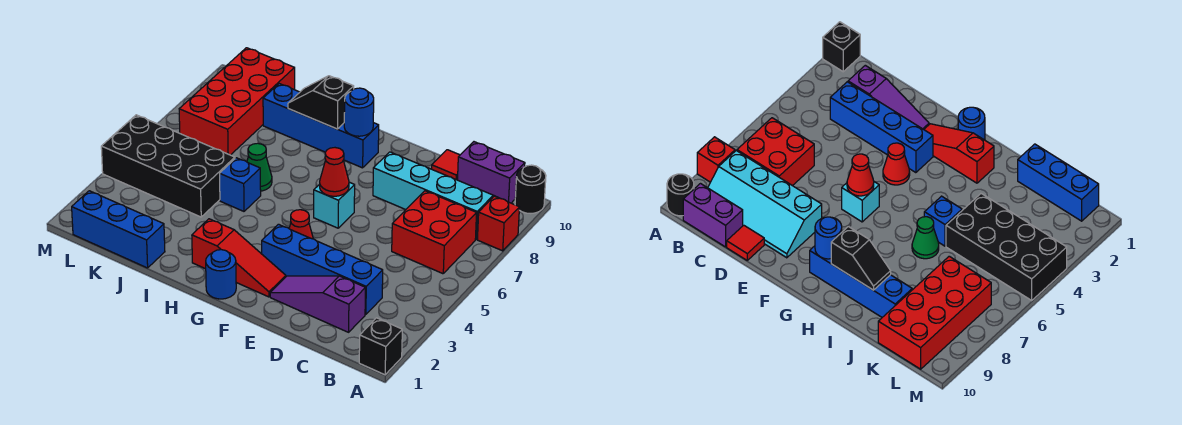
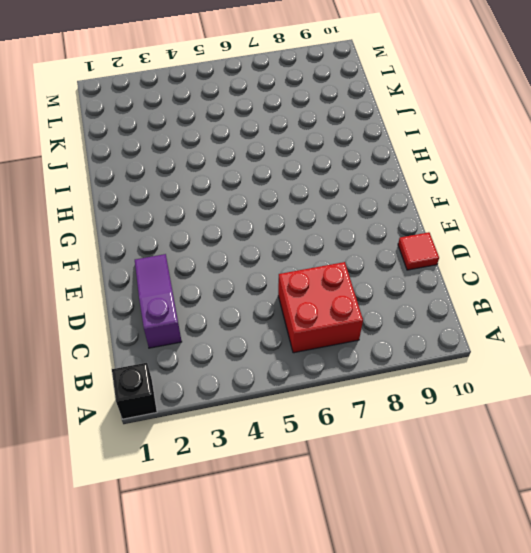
none -> red 1x1 brick [477,196,519,251]
none -> black 1x1 round brick [515,165,546,214]
none -> cyan 2x4 slope [373,152,498,239]

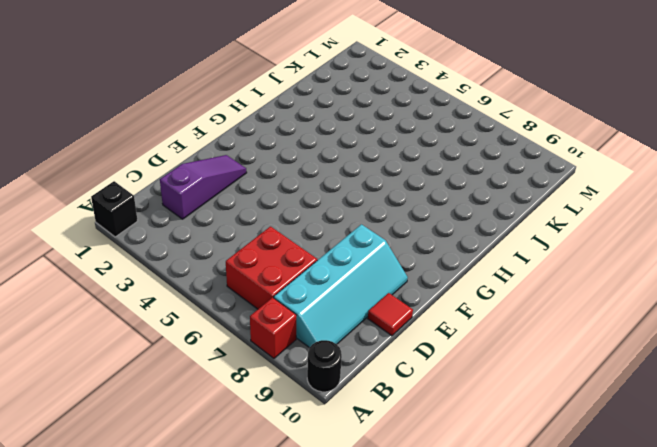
none -> purple 1x2 brick [458,142,525,203]
none -> blue 1x4 brick [262,224,383,315]
none -> red 1x3 slope [192,219,286,297]

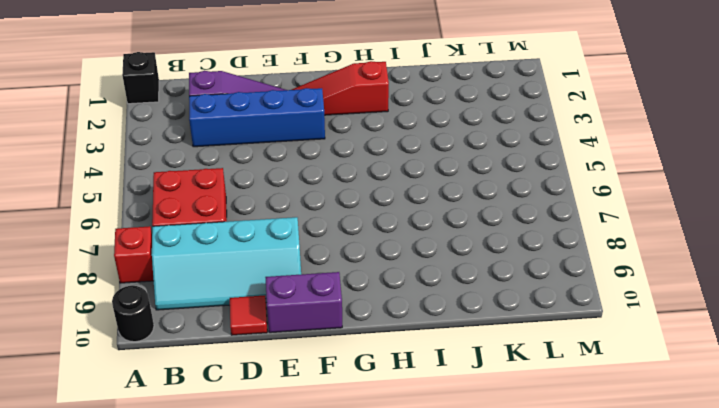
purple 1x2 brick [265,272,342,333] -> purple 1x2 brick moved to [458,142,525,203]
none -> red 1x1 cone [289,210,313,239]
none -> cyan 1x1 brick [314,182,355,228]
none -> blue 1x1 round brick [206,250,236,299]

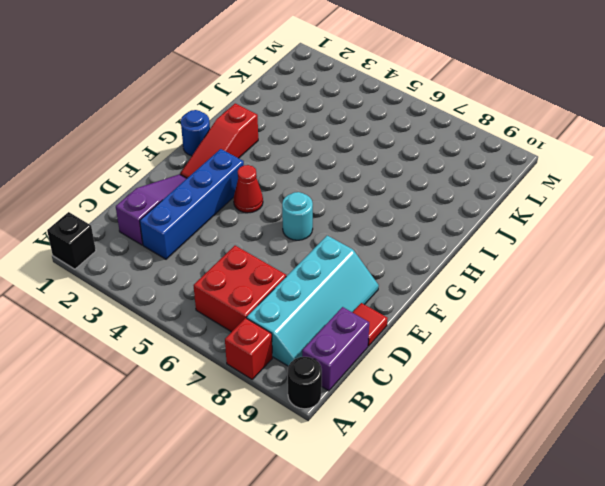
cyan 1x1 round brick [282,192,313,240] -> cyan 1x1 brick [314,182,355,228]
none -> blue 1x4 brick [263,84,379,168]
none -> blue 1x1 brick [220,158,261,211]
none -> green 1x1 cone [247,143,272,191]

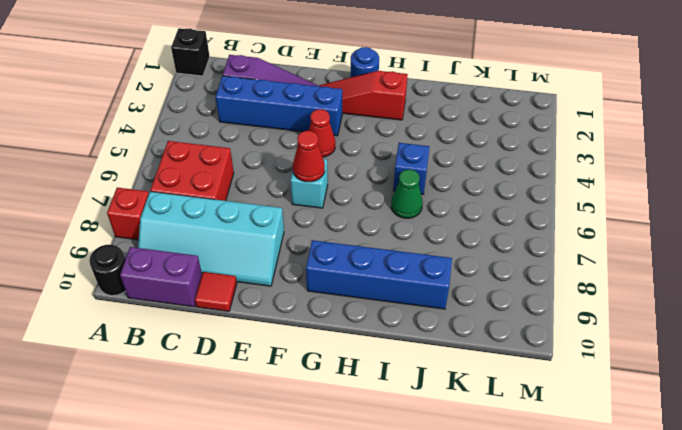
none -> blue 1x3 brick [72,191,165,268]
none -> black 2x4 brick [101,115,235,217]
none -> red 2x4 brick [179,48,295,155]

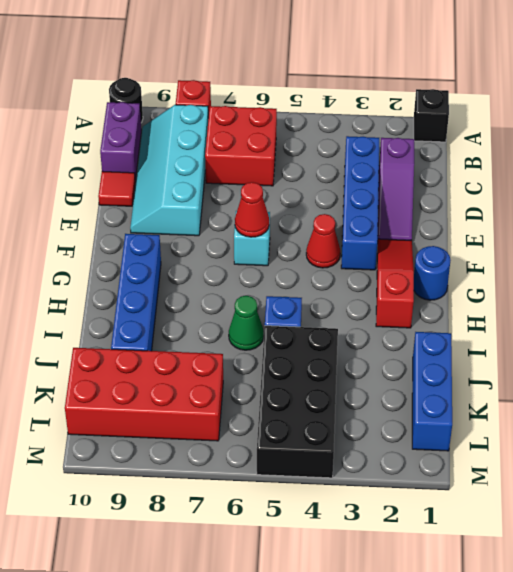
none -> blue 1x1 round brick [344,88,374,136]
none -> black 1x2 slope [288,76,354,129]

